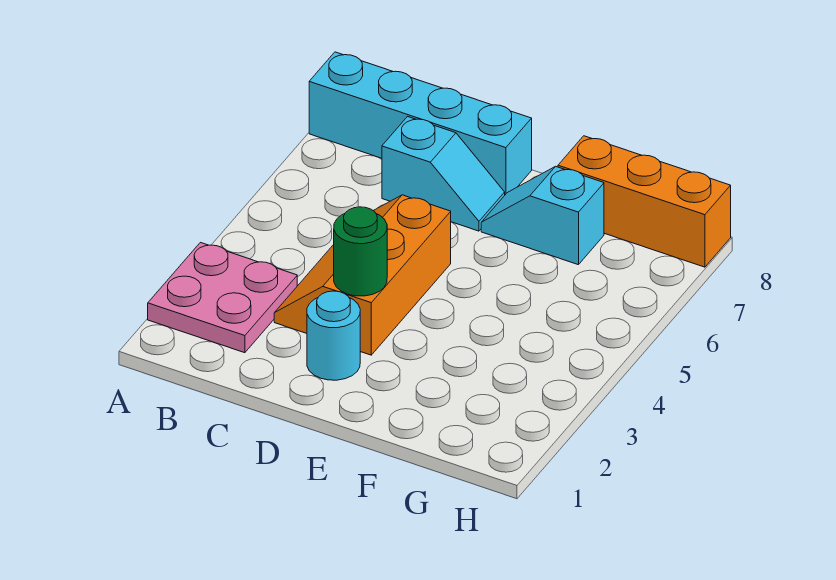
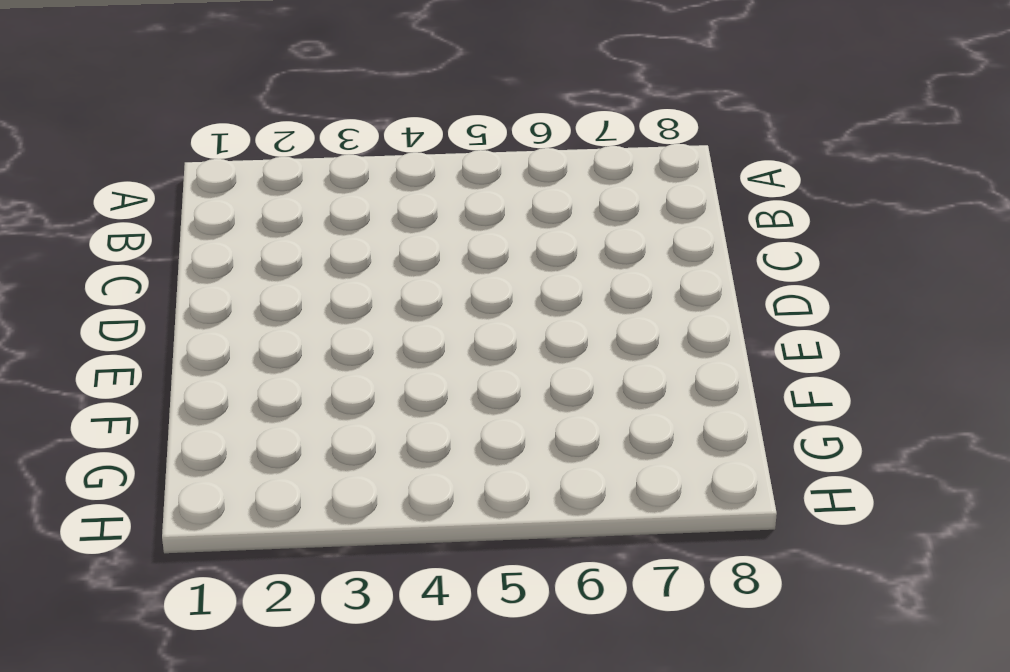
none -> pink 2x2 plate [148,243,297,353]
none -> cyan 1x4 brick [309,52,532,195]

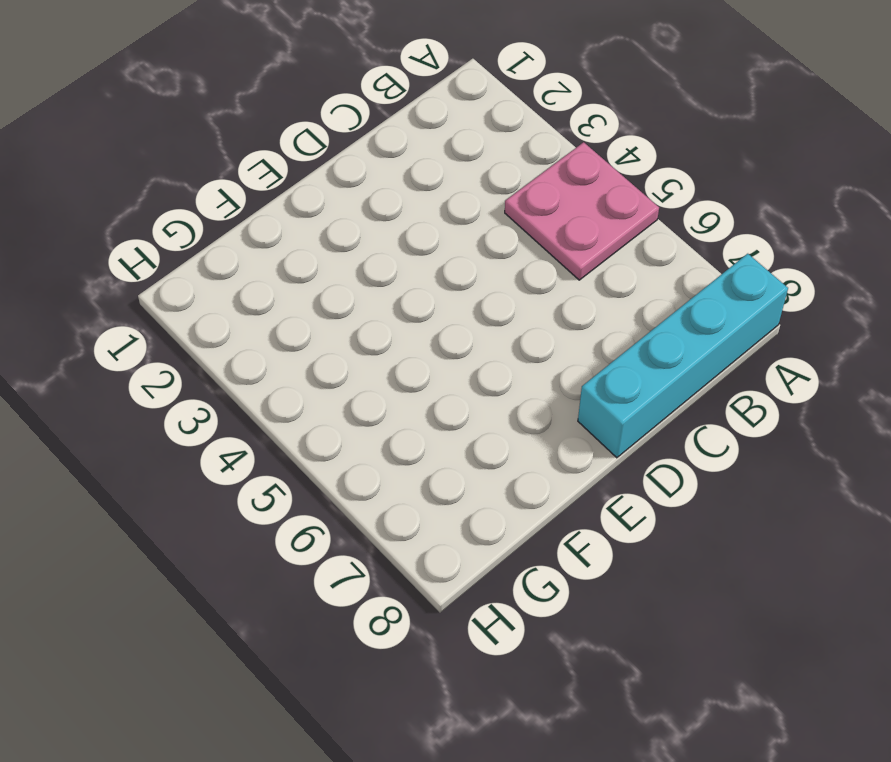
pink 2x2 plate [505,142,659,280] -> pink 2x2 plate moved to [148,243,297,353]
none -> orange 2x3 slope [274,195,451,355]
none -> cyan 1x2 slope [382,117,505,231]

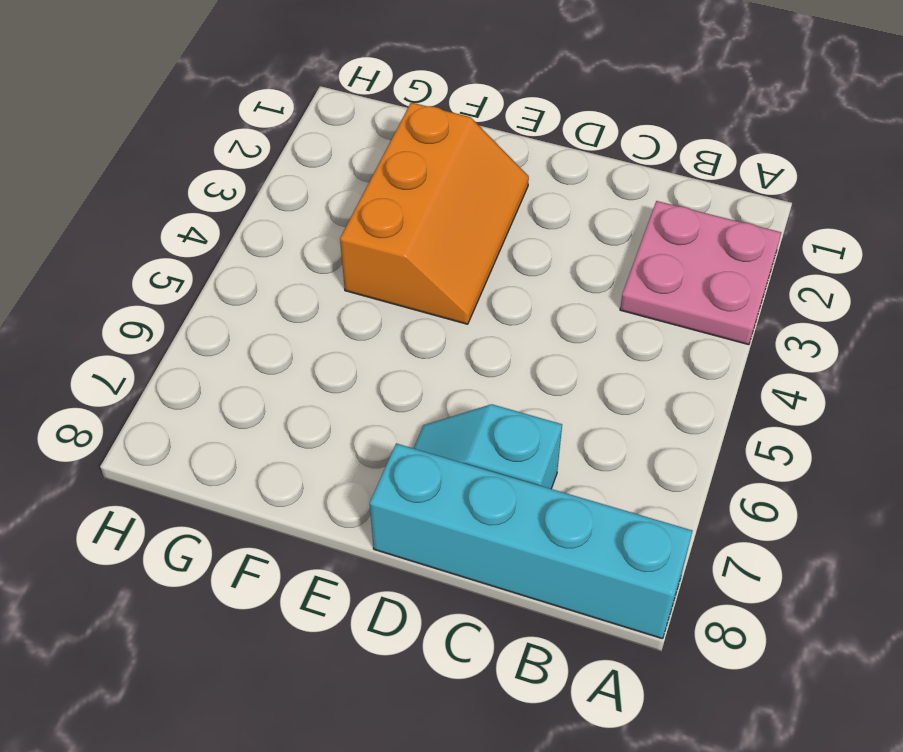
orange 2x3 slope [340,102,529,324] -> orange 2x3 slope moved to [274,195,451,355]
none -> cyan 1x1 round brick [307,291,360,380]
none -> cyan 1x2 slope [481,166,604,265]

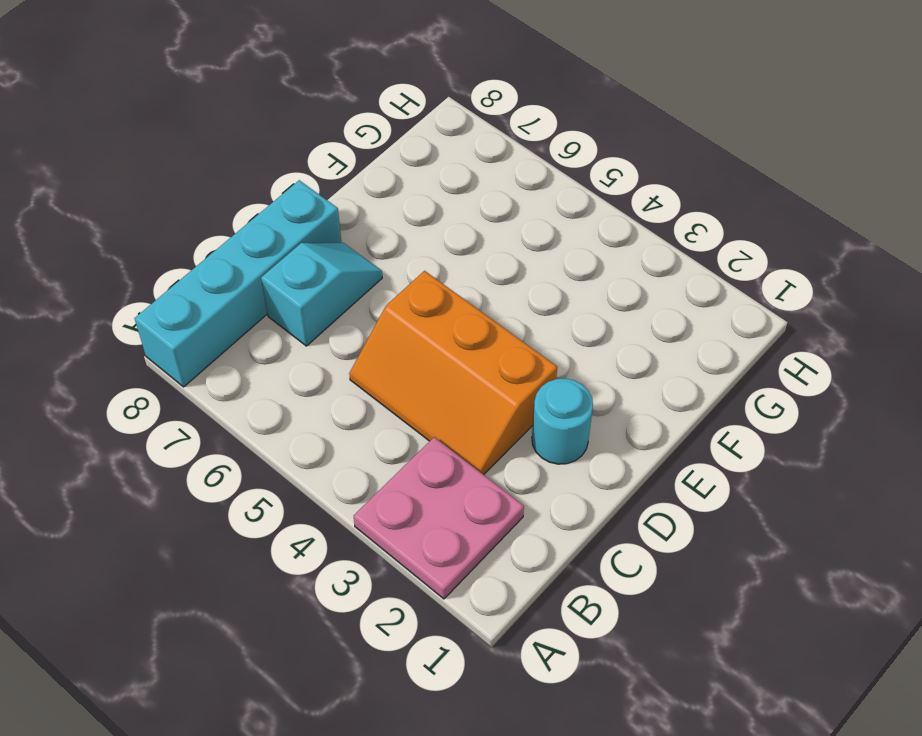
none -> cyan 1x2 slope [481,166,604,265]
none -> orange 1x3 brick [558,136,731,267]

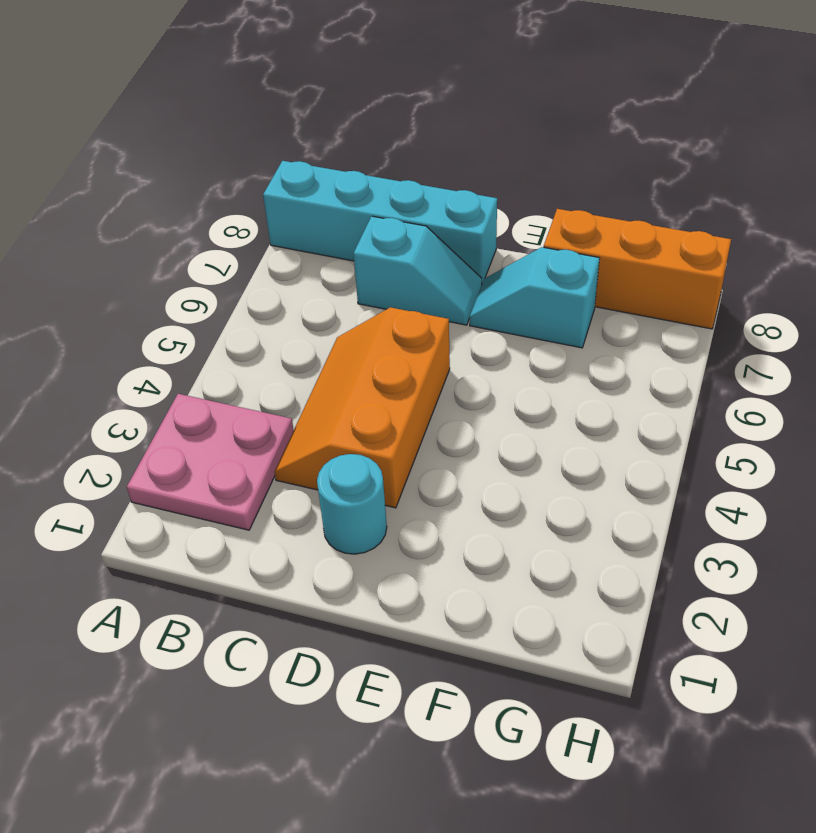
none -> green 1x1 round brick [334,207,387,296]

